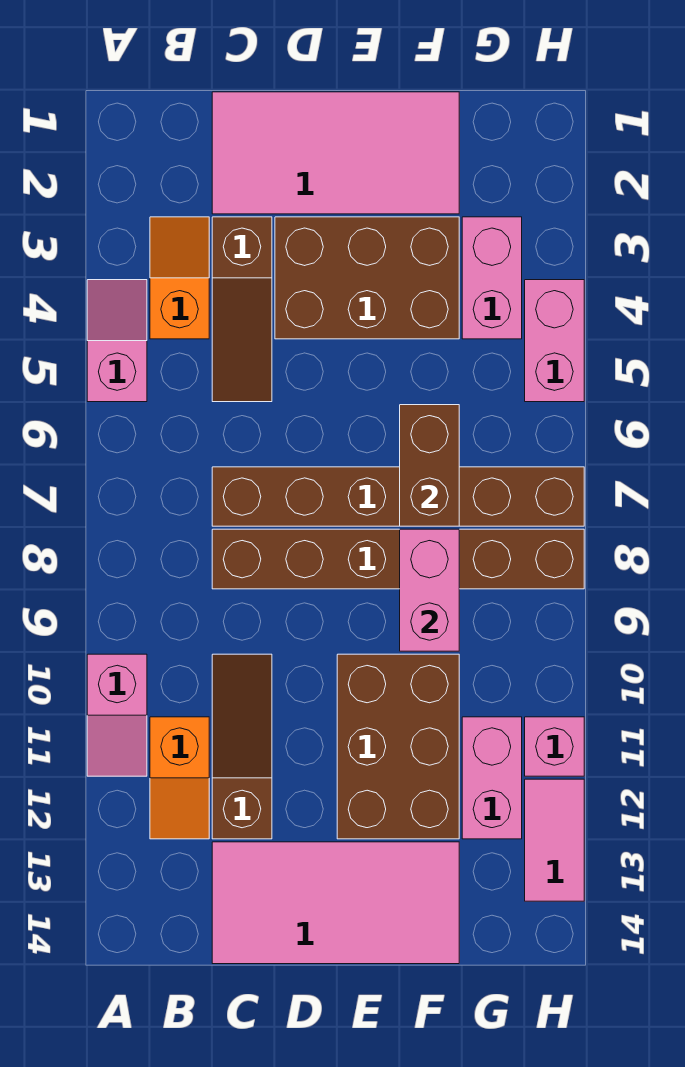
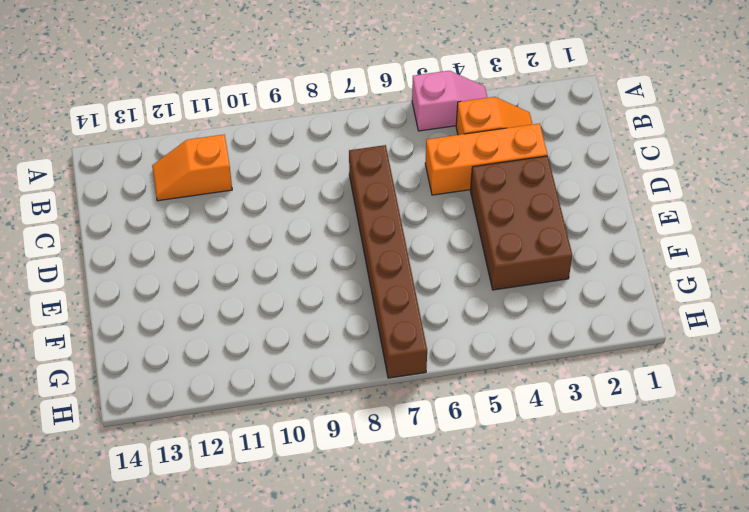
orange 1x3 brick [425,123,547,195] -> brown 1x3 slope [212,217,272,402]
none -> pink 1x2 slope [87,654,147,776]
none -> pink 2x4 tile [212,92,459,214]
none -> brown 1x6 brick [212,529,584,589]

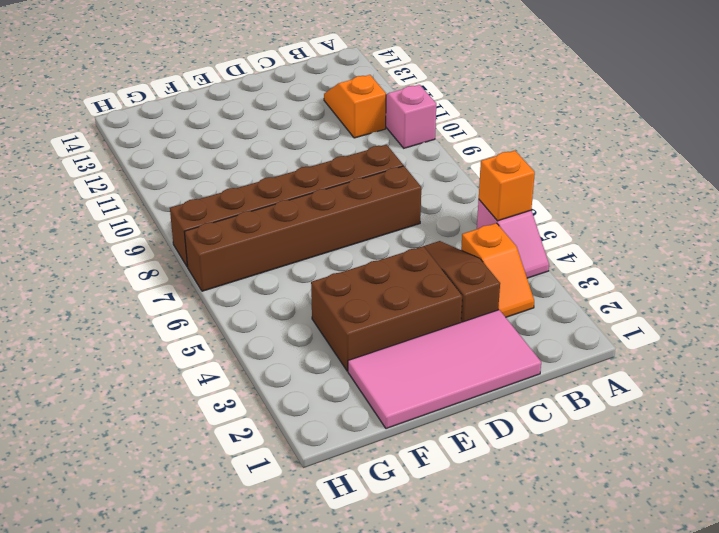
orange 1x1 brick [479,151,535,221] -> none
none -> brown 1x3 slope [212,654,272,839]
none -> pink 2x4 tile [212,842,459,964]
none -> brown 2x3 brick [337,654,459,839]

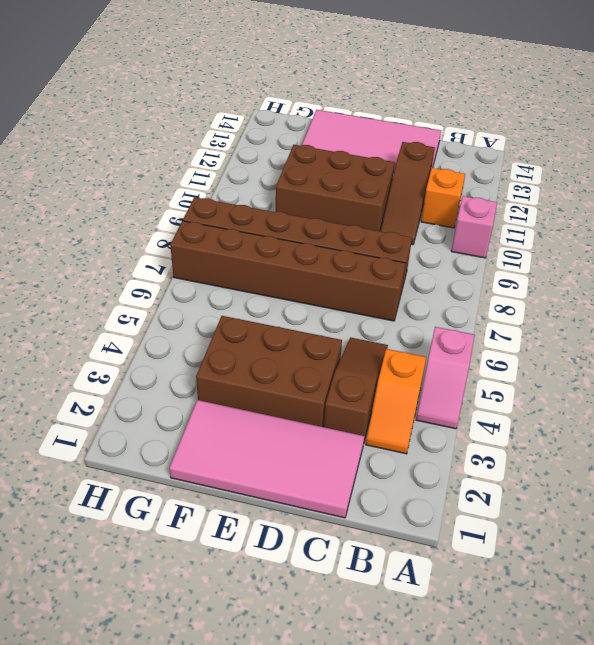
brown 2x3 brick [276,145,395,231] -> brown 2x3 brick turned to [337,654,459,839]
none -> pink 1x2 brick [462,217,522,339]
none -> pink 1x2 brick [462,717,522,839]
none -> pink 1x2 brick [525,280,584,402]

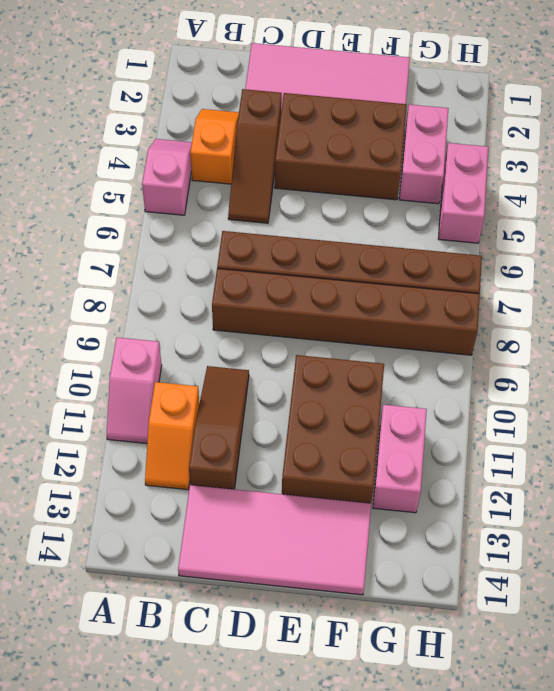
none -> pink 1x1 brick [525,717,584,776]
none -> pink 1x2 tile [525,779,584,901]
none -> brown 1x2 brick [400,405,459,526]

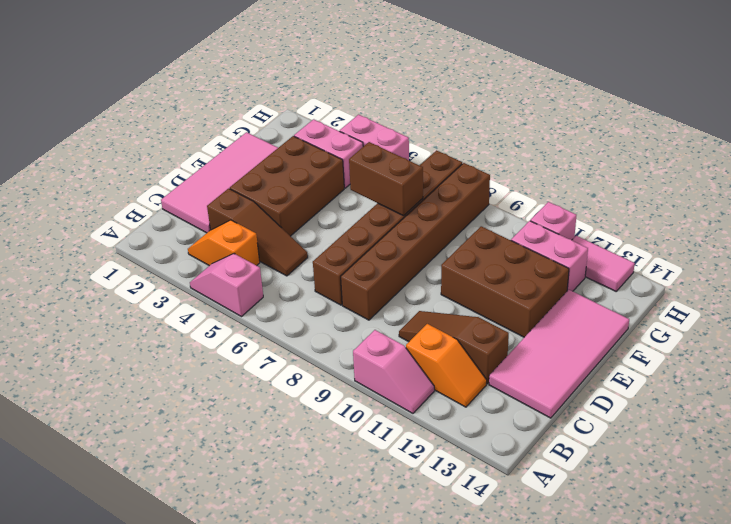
none -> pink 1x2 brick [400,529,459,651]

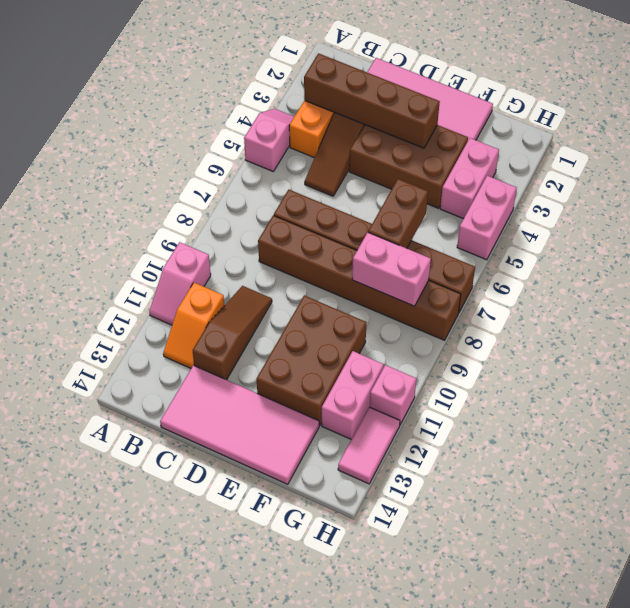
brown 1x4 brick [304,53,440,148] -> none
pink 1x2 brick [352,233,431,306] -> pink 1x2 brick turned to [400,529,459,651]

